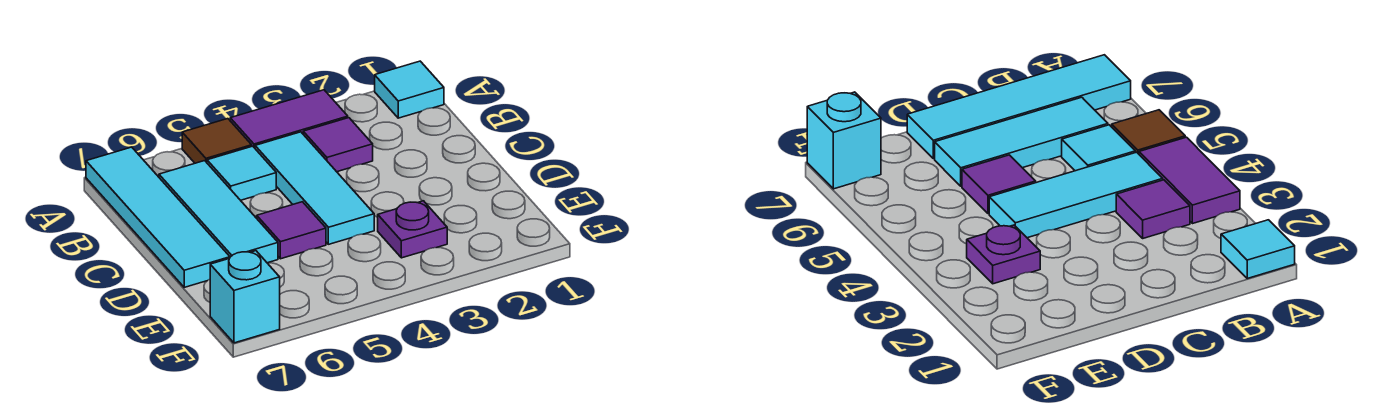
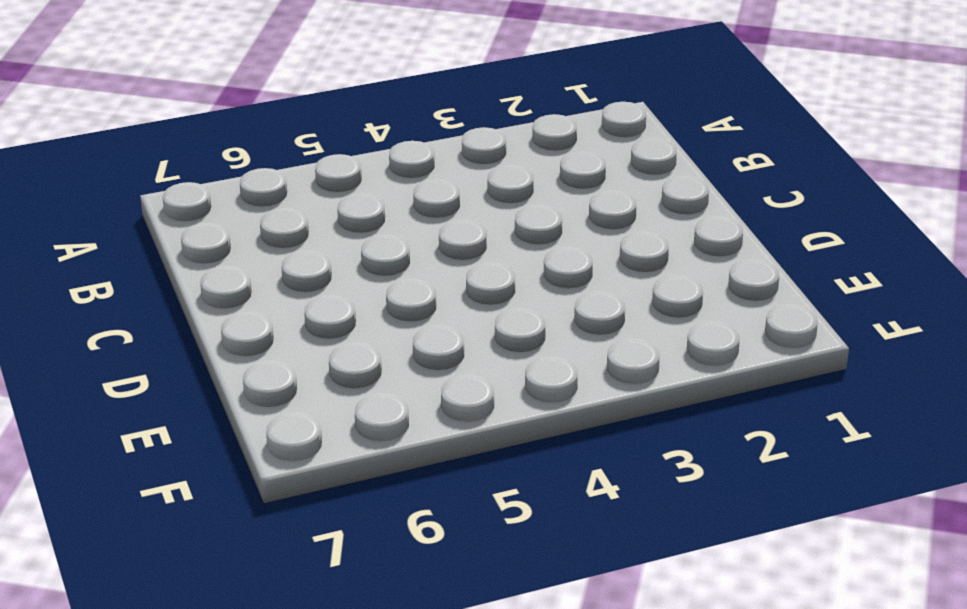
none -> cyan 1x1 tile [375,61,444,118]
none -> purple 1x2 tile [230,90,348,148]

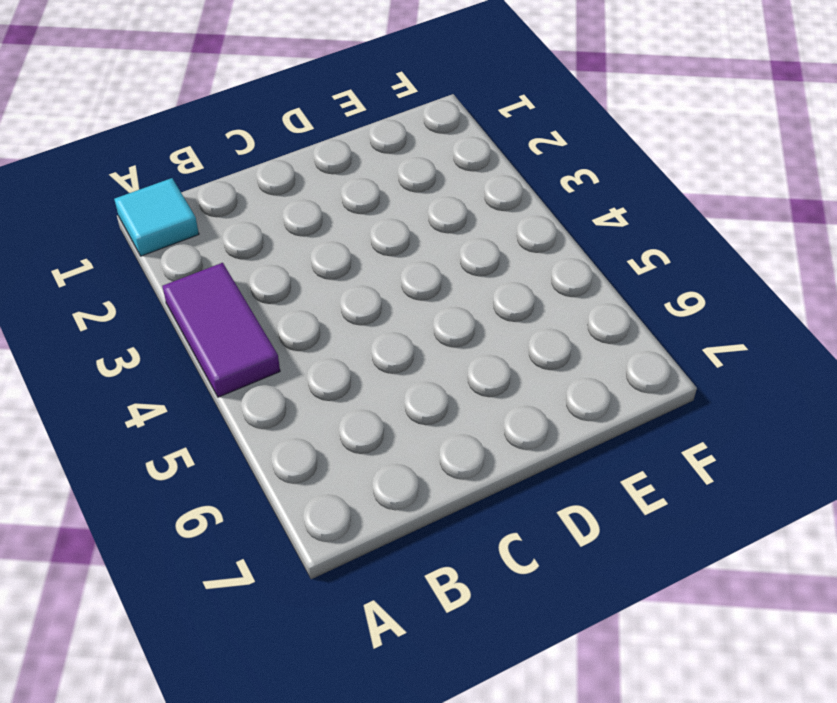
none -> brown 1x1 tile [182,119,252,163]
none -> cyan 1x4 tile [86,147,230,287]

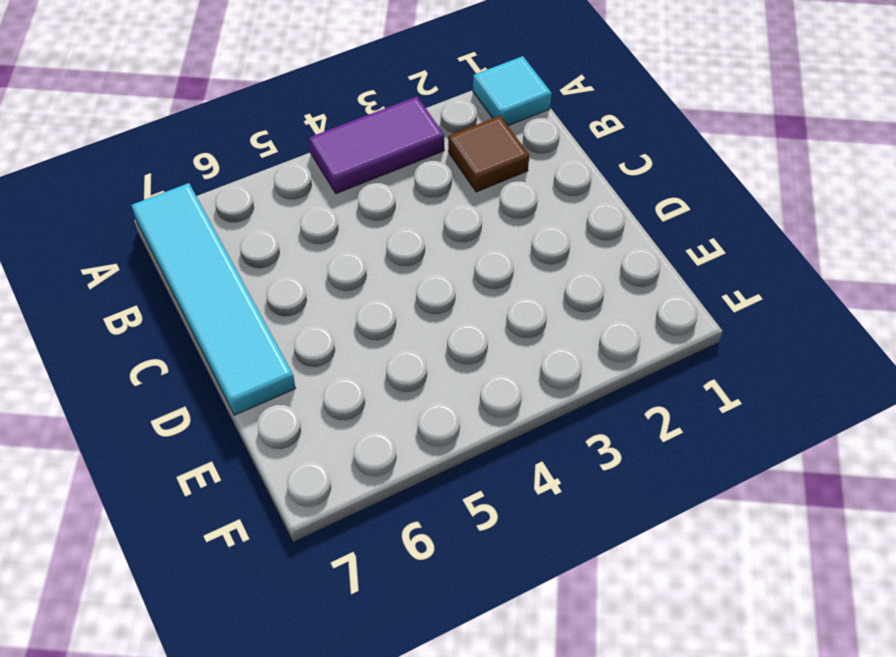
brown 1x1 tile [448,116,529,192] -> brown 1x1 tile moved to [182,119,252,163]
none -> purple 1x1 tile [303,118,373,172]
none -> cyan 1x3 tile [255,132,374,244]

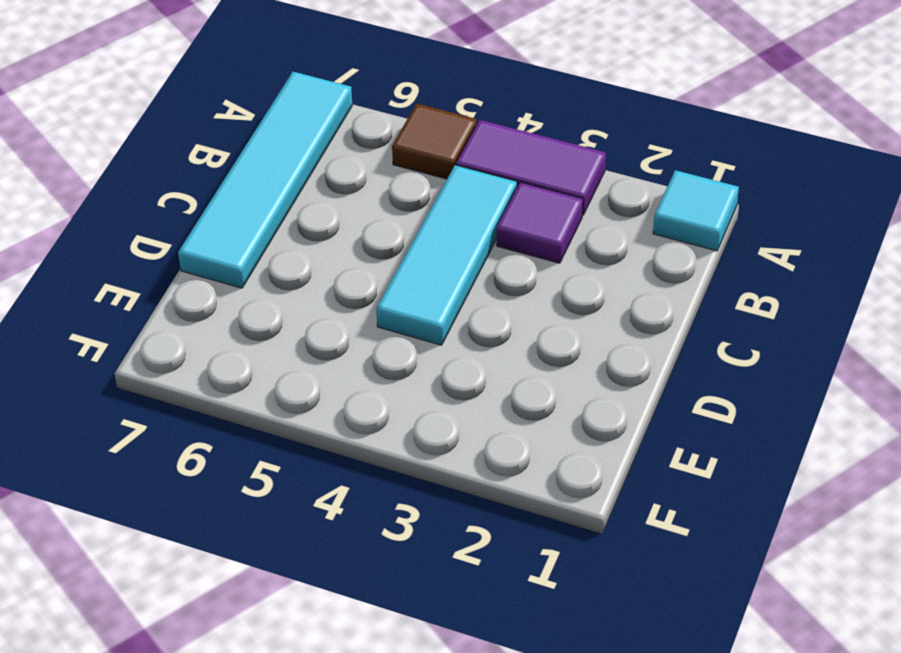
none -> cyan 1x1 tile [207,146,276,200]
none -> cyan 1x3 tile [159,161,278,263]

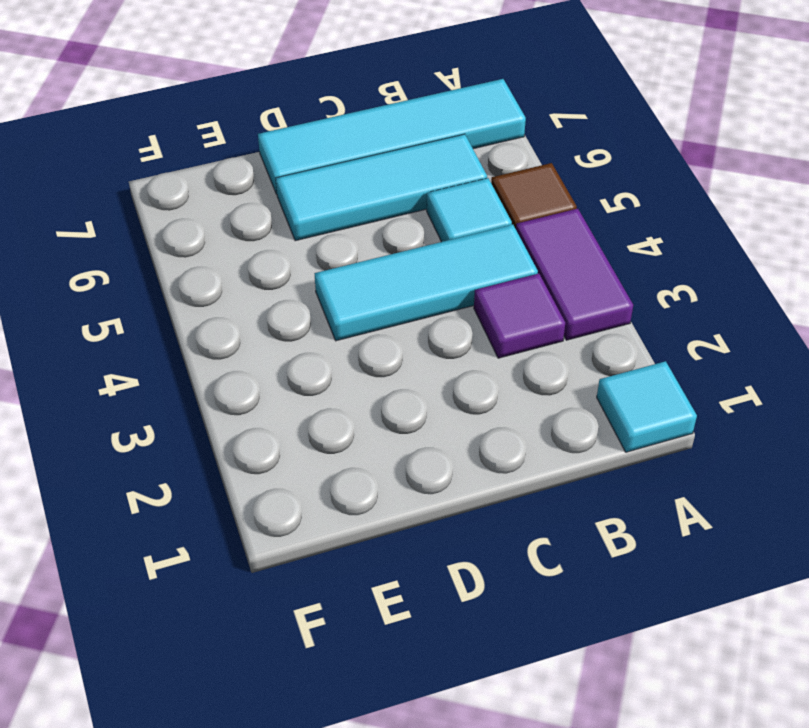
none -> purple 1x1 tile [257,202,326,259]
none -> purple 1x1 plate [378,201,447,258]

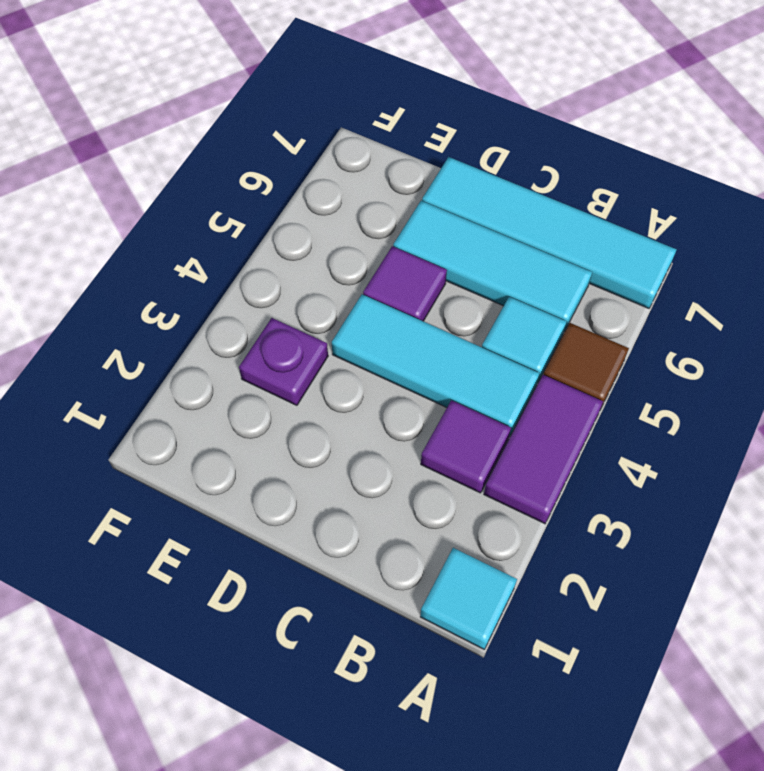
none -> cyan 1x1 brick [210,251,280,343]

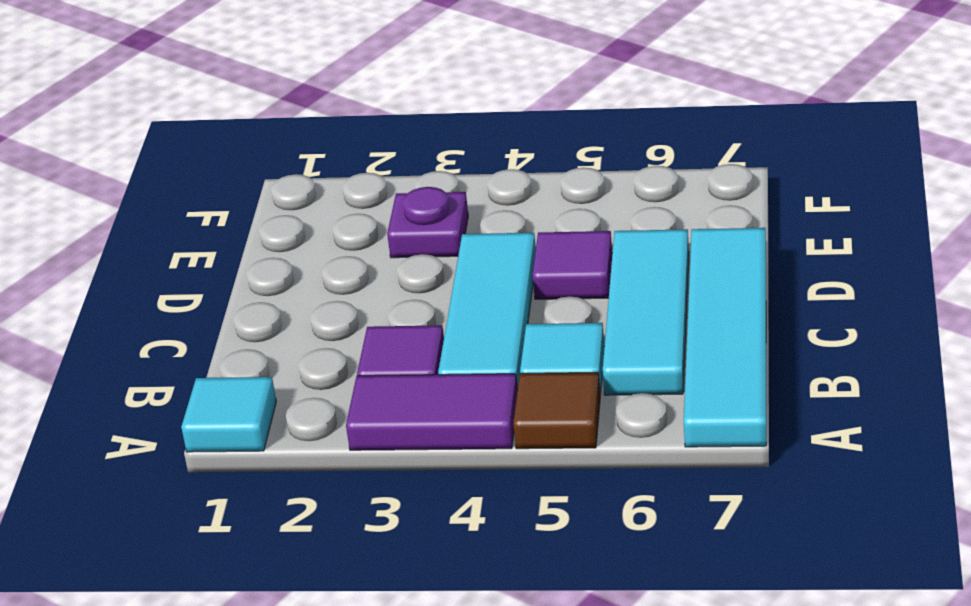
none -> cyan 1x1 brick [210,251,280,343]

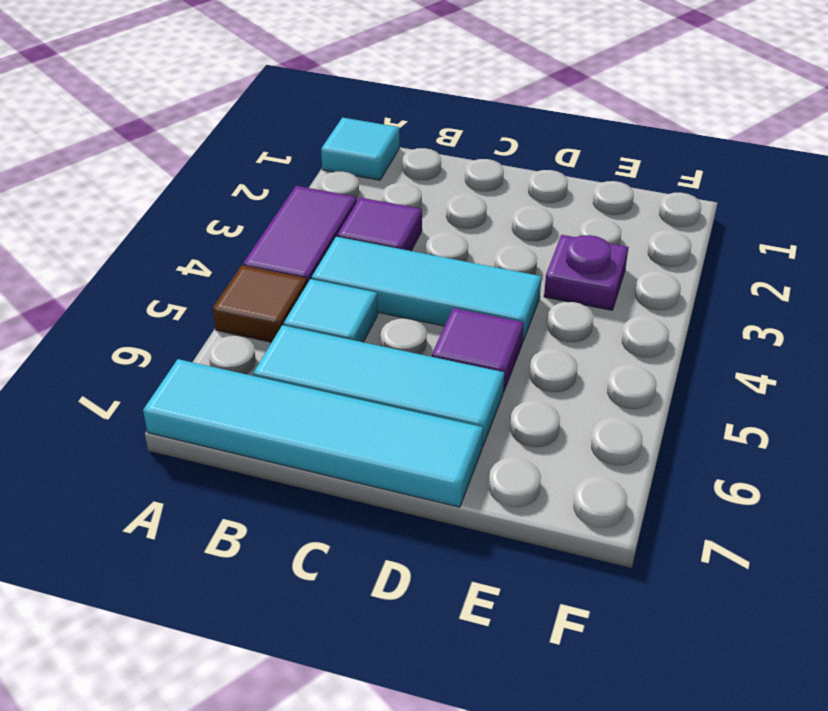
none -> cyan 1x1 brick [210,251,280,343]

